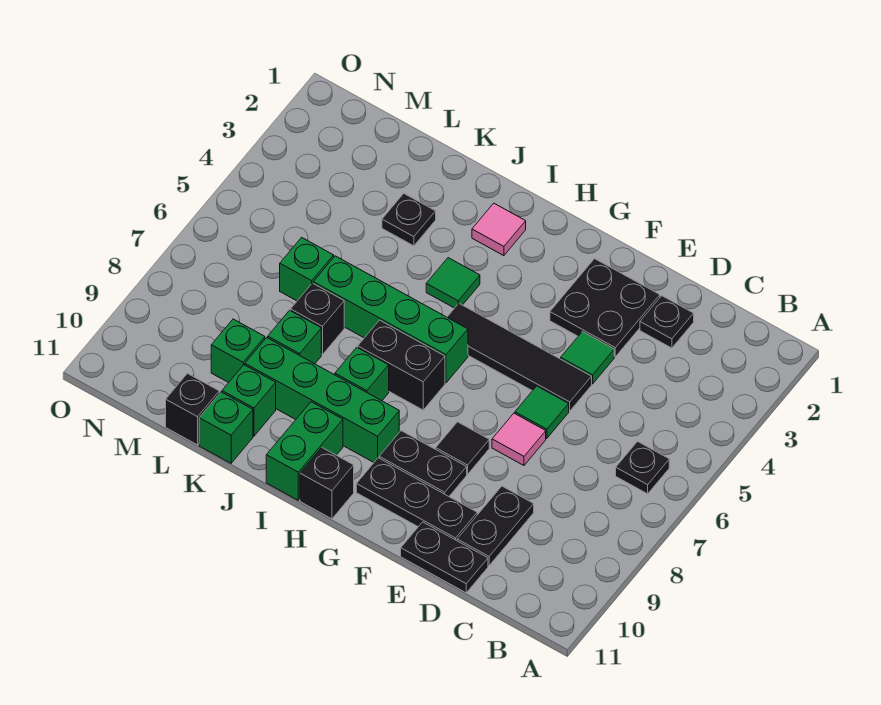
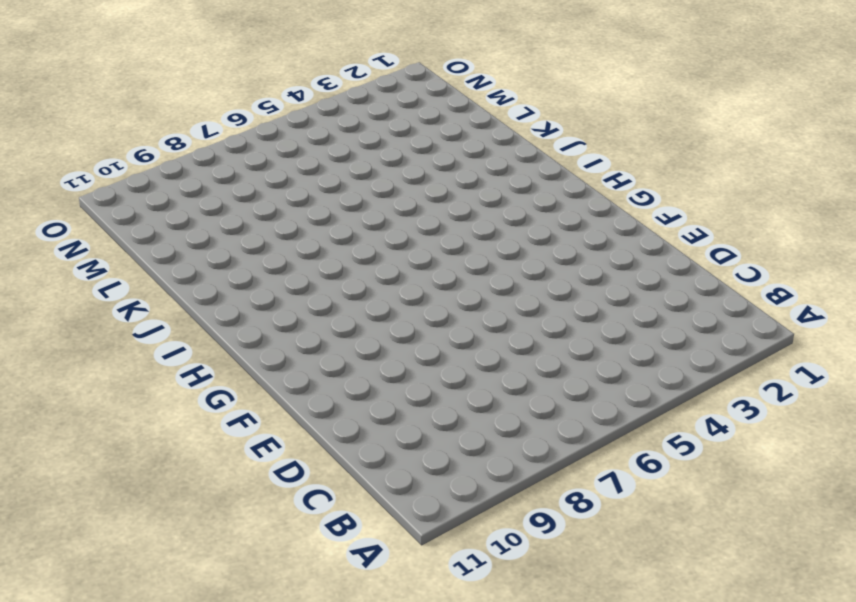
none -> black 1x1 plate [616,442,669,494]
none -> black 1x1 plate [640,296,694,348]
none -> black 1x2 plate [457,486,534,566]

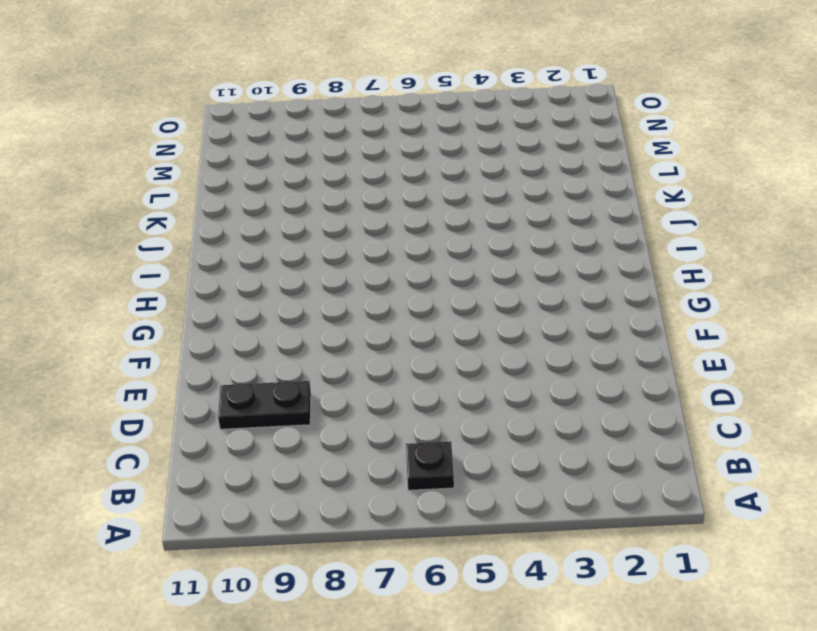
none -> black 1x1 plate [640,296,694,348]
none -> black 1x2 plate [401,522,488,593]
none -> black 2x2 plate [550,259,660,357]

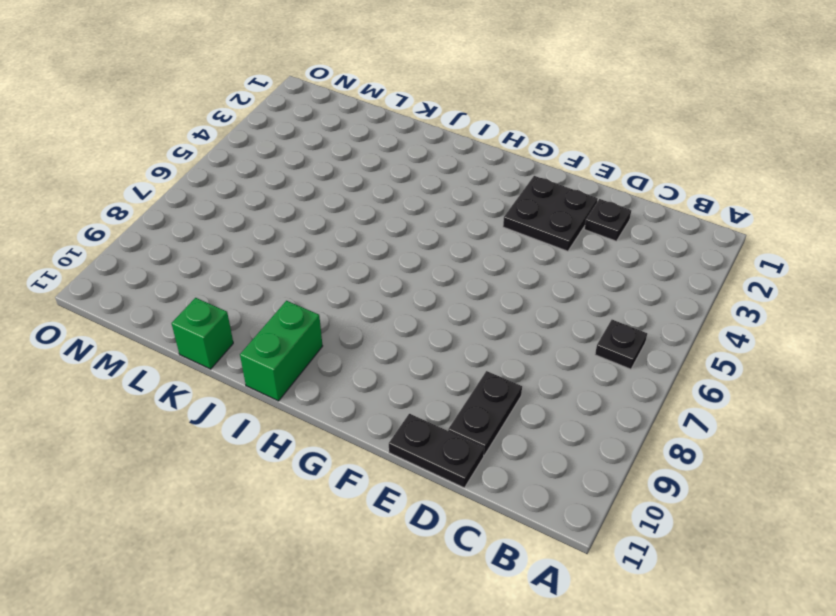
none -> green 1x1 tile [561,332,614,384]
none -> black 1x4 tile [447,303,592,411]
none -> green 1x1 tile [515,386,569,438]

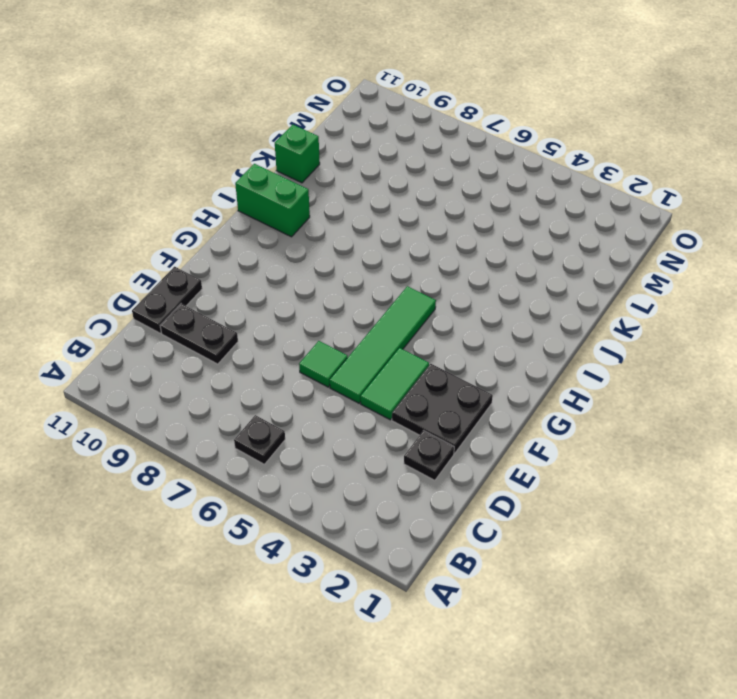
green 1x2 tile [361,348,429,420] -> green 1x1 tile [561,332,614,384]
green 1x4 tile [330,286,436,403] -> black 1x4 tile [447,303,592,411]
none -> pink 1x1 tile [492,413,546,465]
none -> black 1x3 plate [356,458,477,541]
none -> black 1x1 tile [436,422,489,474]

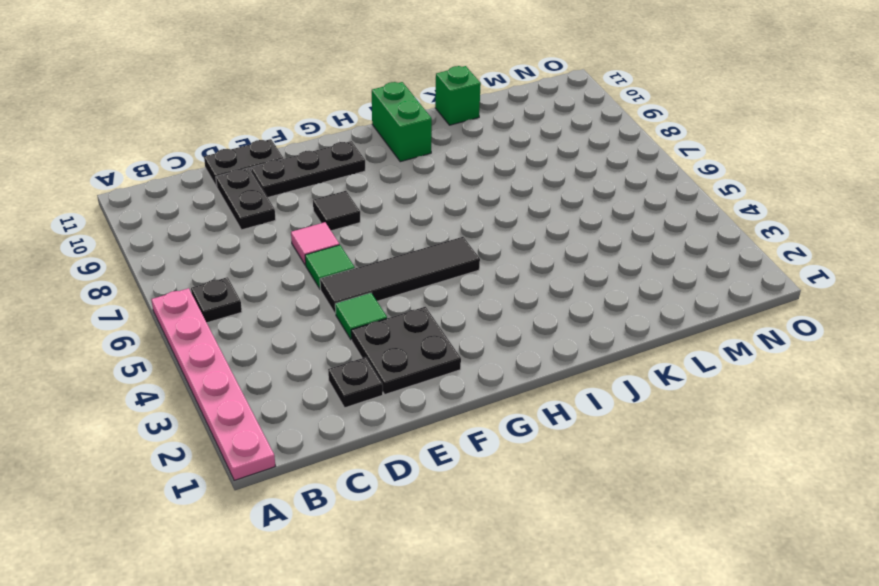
pink 1x6 plate [151,288,275,481] -> none
none -> black 1x2 plate [379,431,467,496]
none -> green 1x4 brick [313,256,468,383]
none -> black 1x2 brick [358,320,445,410]

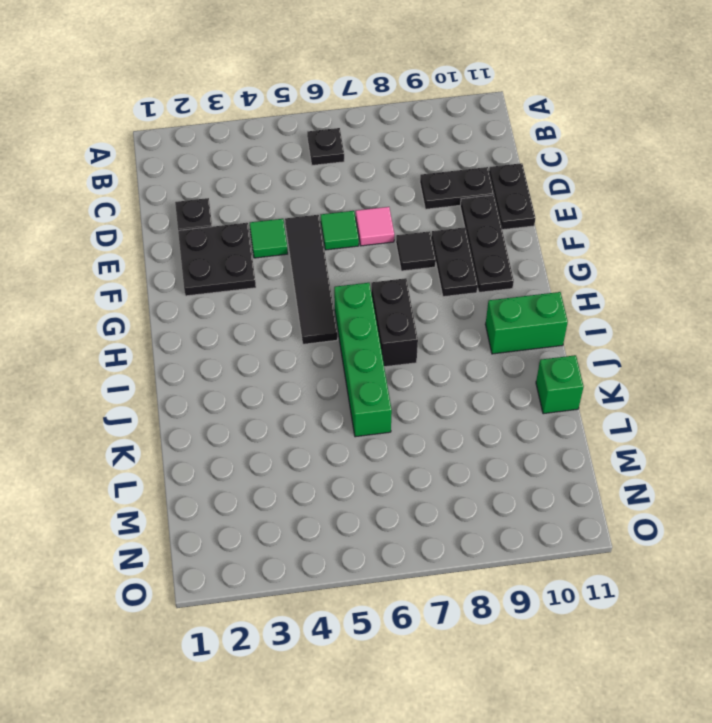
none -> green 1x4 brick [245,338,399,462]
none -> black 1x1 brick [300,448,354,519]
none -> pink 1x1 tile [472,203,526,256]

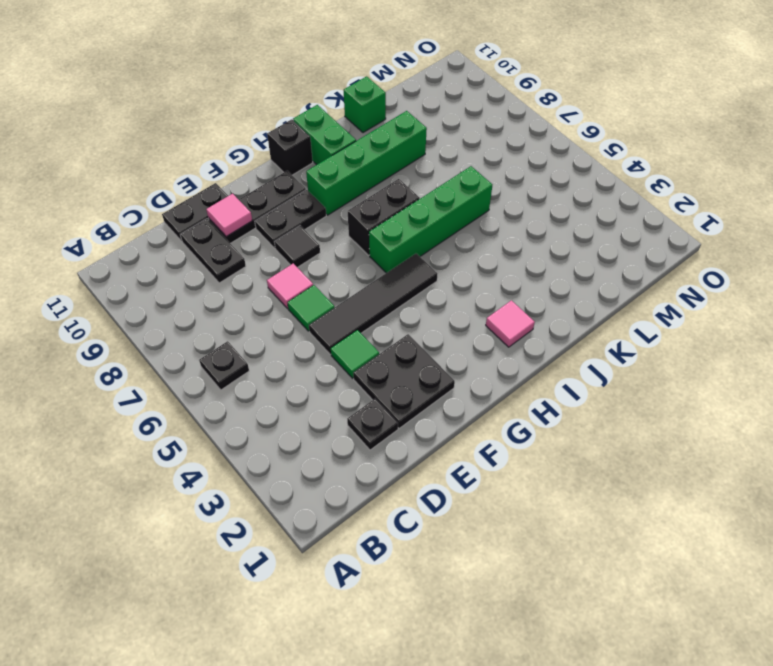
pink 1x1 tile [206,194,252,237] -> none
none -> green 1x1 tile [426,258,480,308]
none -> green 1x1 brick [335,347,389,401]
none -> black 1x1 plate [382,194,436,246]

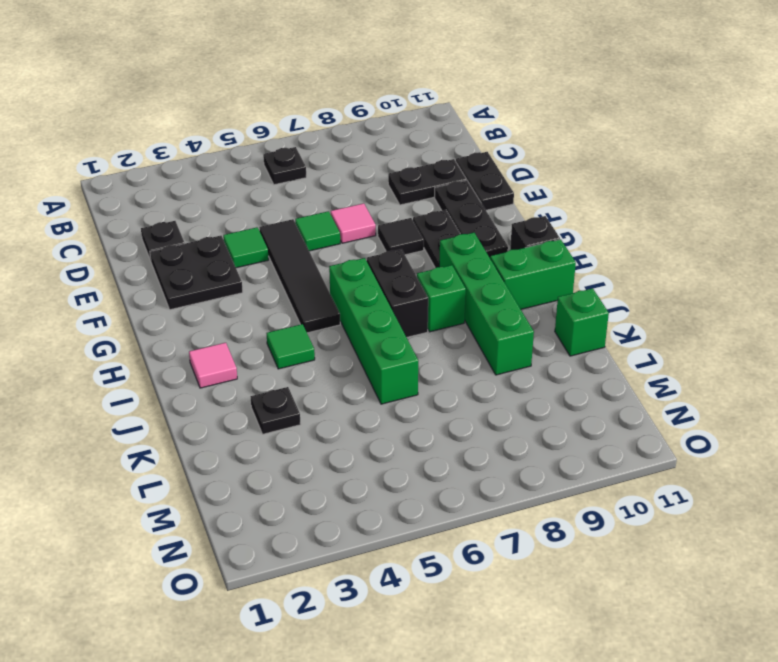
none -> black 1x1 brick [291,283,344,355]
none -> green 1x1 brick [268,310,321,364]
none -> green 1x1 brick [222,365,276,436]

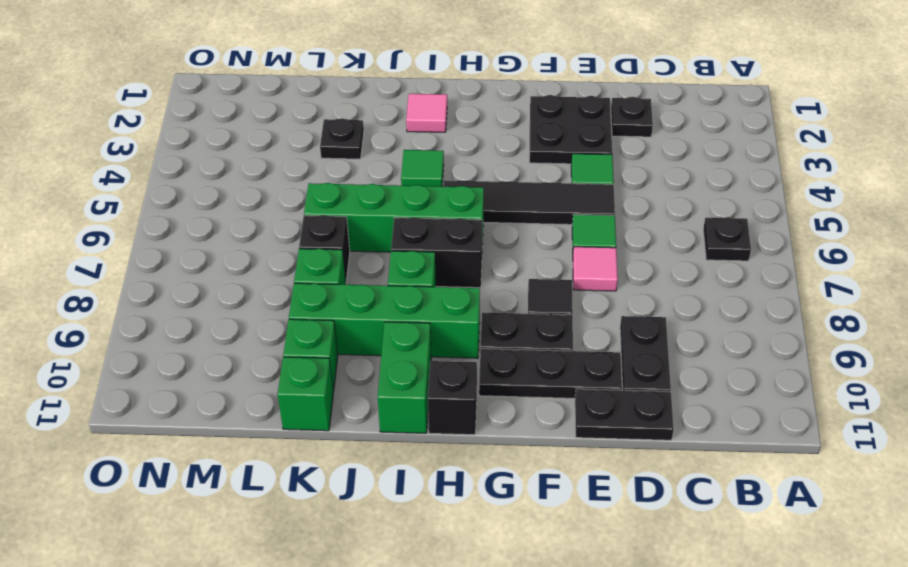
none -> green 1x1 brick [280,237,334,301]
none -> green 1x1 brick [211,319,265,383]
none -> black 1x1 brick [166,374,219,445]

